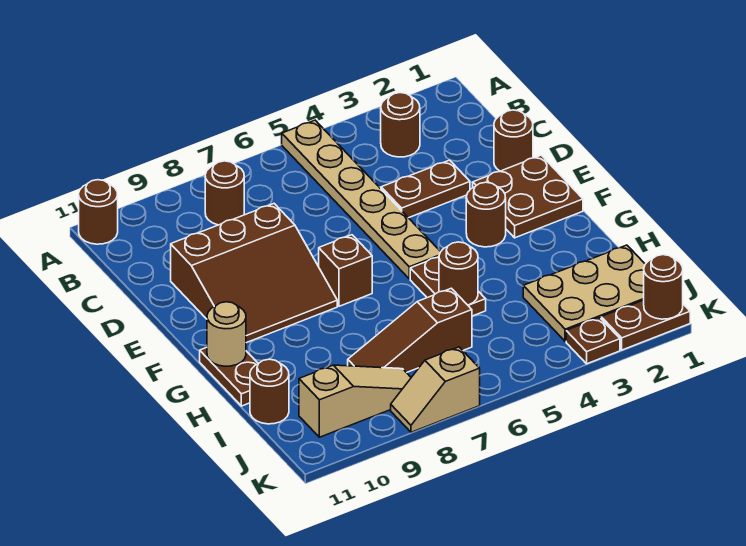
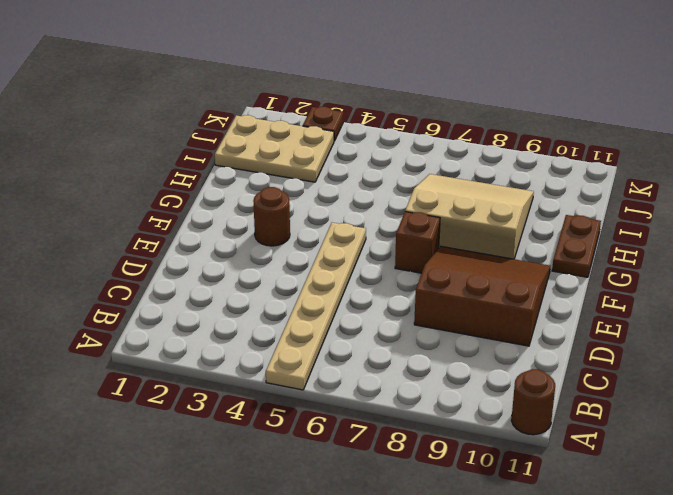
tan 3x3 slope [405,174,534,259] -> brown 1x3 slope [348,288,472,373]
none -> brown 1x1 round brick [381,93,420,157]
none -> brown 1x1 round brick [205,161,244,225]
none -> brown 1x1 round brick [494,110,533,171]

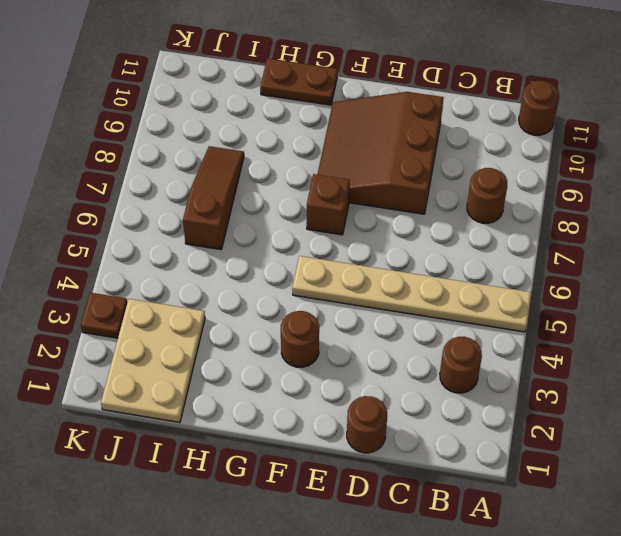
none -> brown 1x2 plate [381,160,470,218]
none -> brown 2x2 plate [473,155,583,238]
none -> brown 1x2 plate [410,257,486,316]

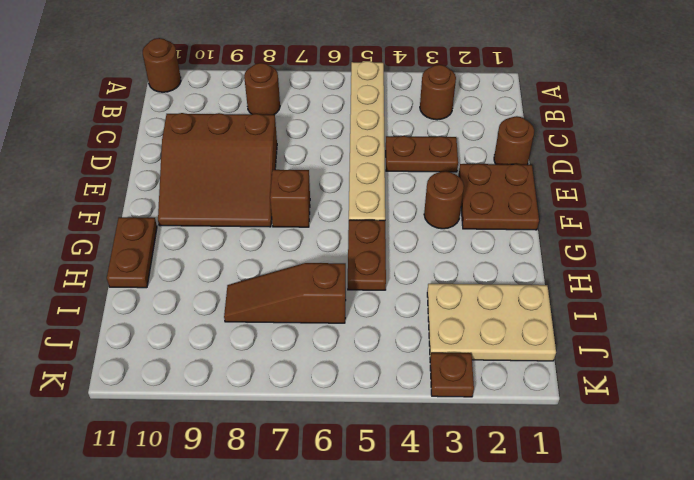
none -> brown 1x1 round brick [250,359,289,424]
none -> tan 1x3 slope [299,365,411,437]
none -> brown 1x2 plate [601,300,690,350]

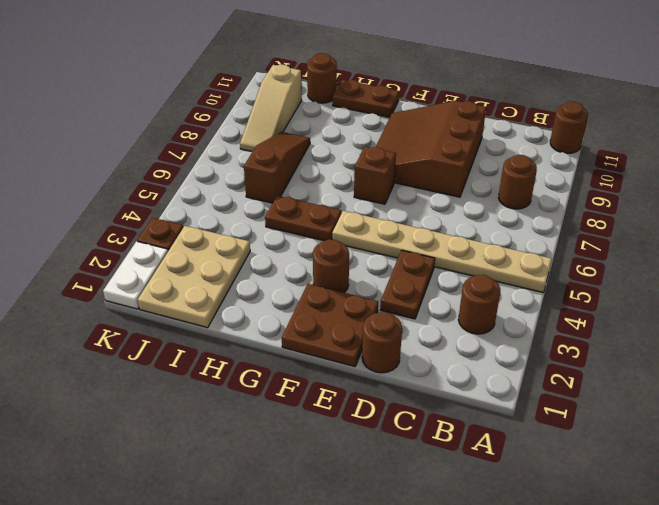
white 1x2 plate [103,241,168,309] -> brown 1x2 plate [601,300,690,350]
none -> tan 1x2 slope [391,347,480,432]
none -> tan 1x1 round brick [207,302,246,366]
none -> brown 1x1 round brick [439,242,478,305]

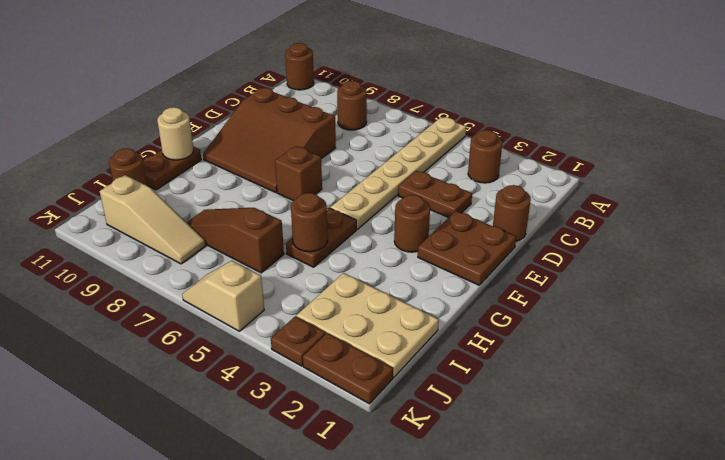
tan 1x2 slope [182,261,264,331] -> tan 1x2 slope moved to [391,347,480,432]
none -> brown 1x1 round brick [644,255,683,319]

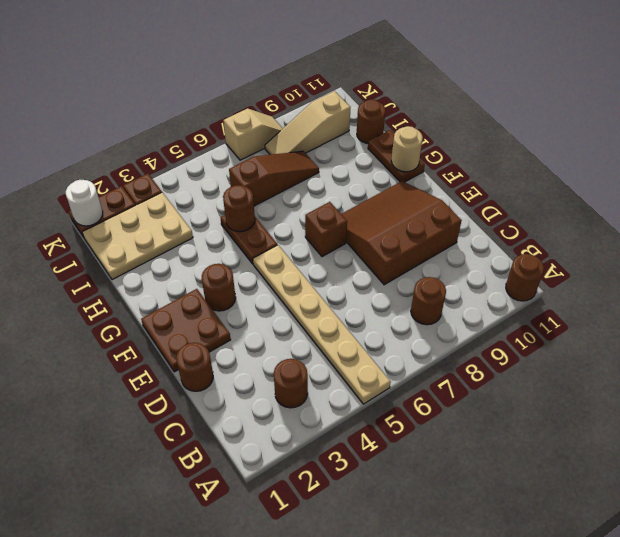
white 1x1 round brick [66,180,103,226] -> brown 1x1 round brick [644,255,683,319]
none -> brown 1x2 plate [381,160,470,218]

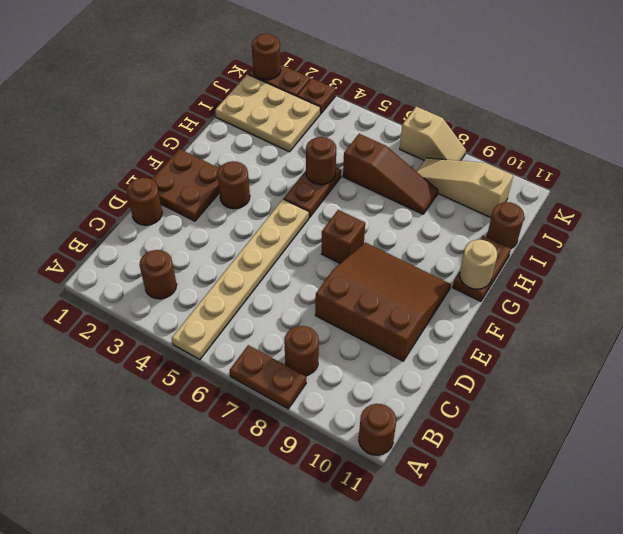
brown 1x2 plate [229,345,306,409] -> brown 1x2 plate moved to [381,160,470,218]

